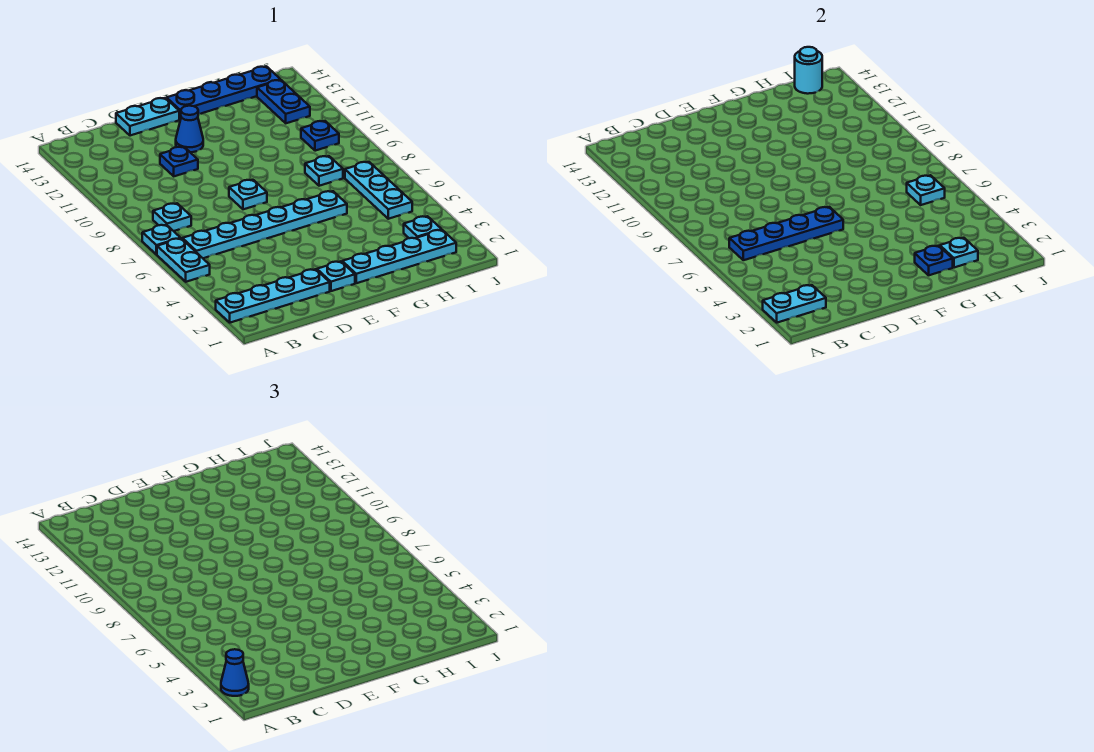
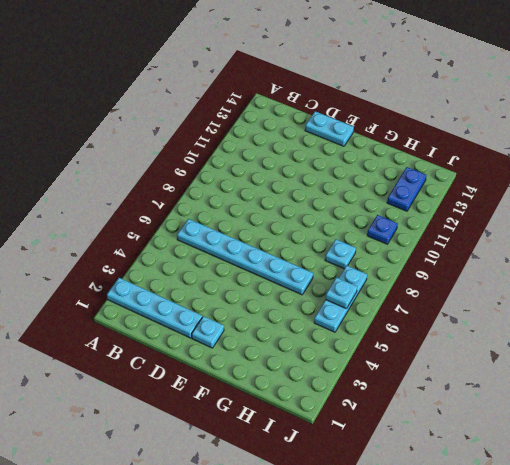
none -> cyan 1x2 plate [157,239,210,282]
none -> cyan 1x1 plate [142,225,181,255]
none -> cyan 1x1 plate [153,203,191,231]

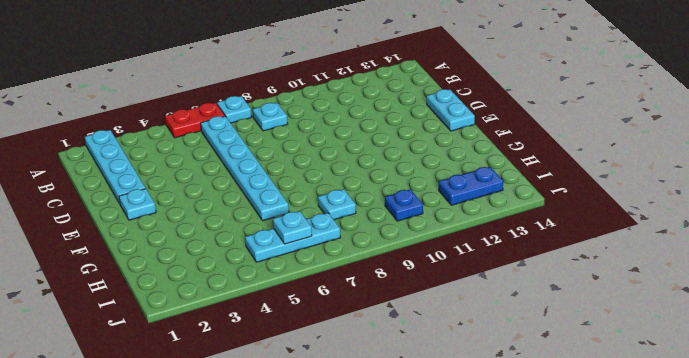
red 1x2 plate [165,103,225,138] -> cyan 1x2 plate [157,239,210,282]
none -> blue 1x1 plate [160,147,198,176]
none -> cyan 1x1 plate [229,180,267,209]
none -> blue 1x1 cone [176,106,203,152]

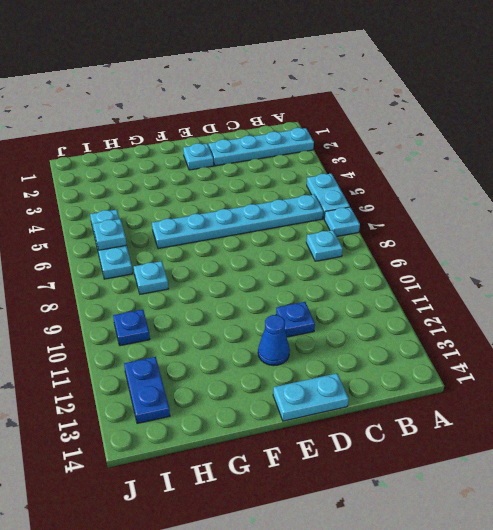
none -> cyan 1x1 plate [229,180,267,209]
none -> cyan 1x4 plate [342,230,456,283]
none -> blue 1x4 plate [167,66,281,120]

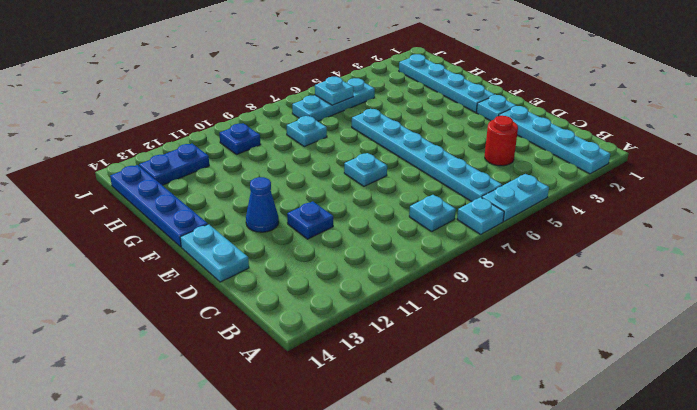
red 1x1 round brick [485,116,518,166] -> none
none -> cyan 1x1 plate [404,216,442,238]
none -> cyan 1x2 plate [763,285,826,323]
none -> blue 1x4 plate [729,207,843,260]

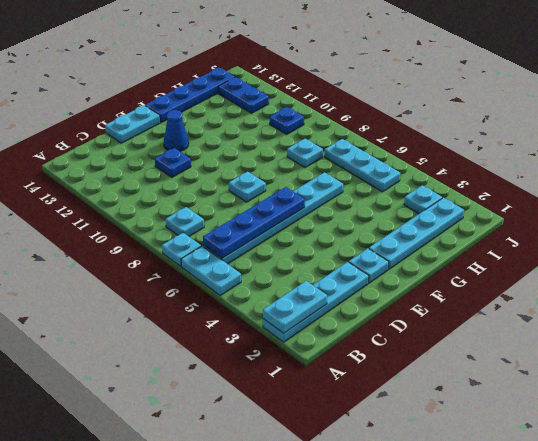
none -> blue 1x1 plate [915,246,953,275]
none -> cyan 1x1 plate [940,238,978,268]
none -> cyan 1x1 plate [907,175,945,205]

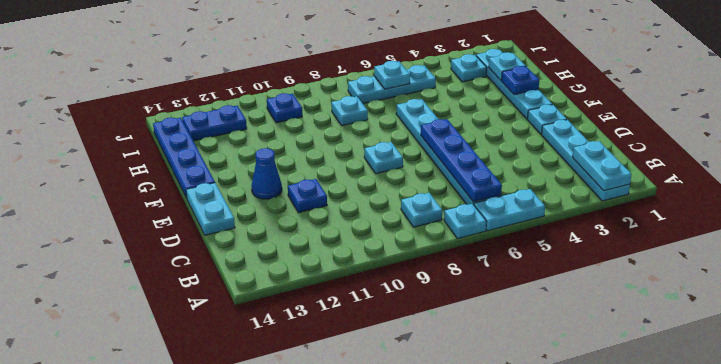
none -> cyan 1x1 round brick [795,47,822,94]
none -> blue 1x1 cone [221,649,249,696]

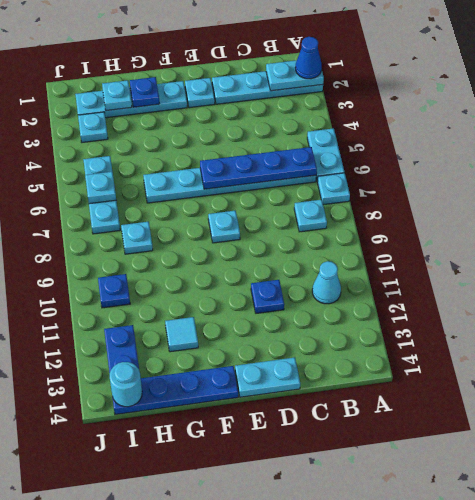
cyan 1x1 cone [312,261,341,304] -> none
cyan 1x1 tile [165,317,198,352] -> none
none -> blue 1x1 cone [176,106,203,152]

